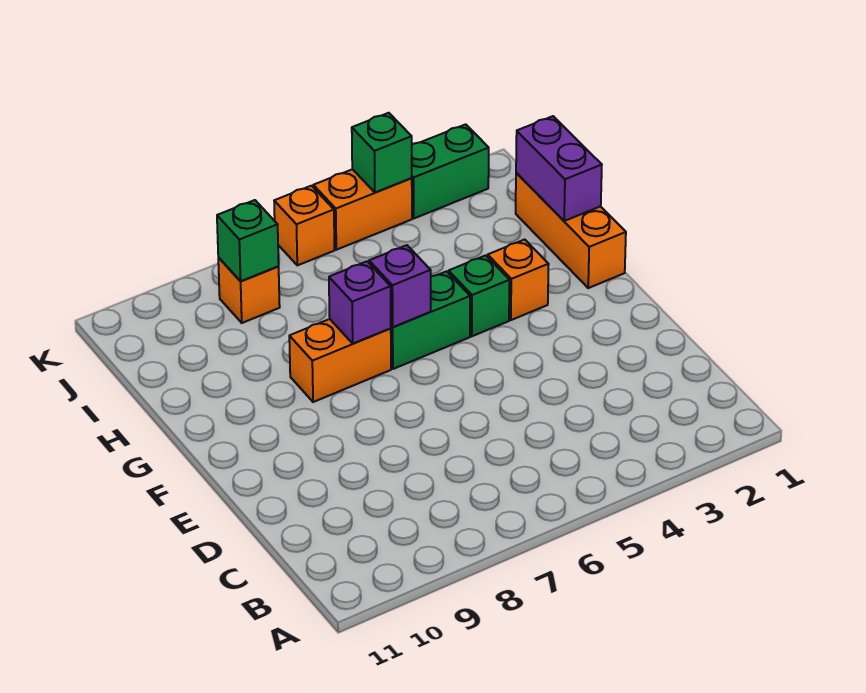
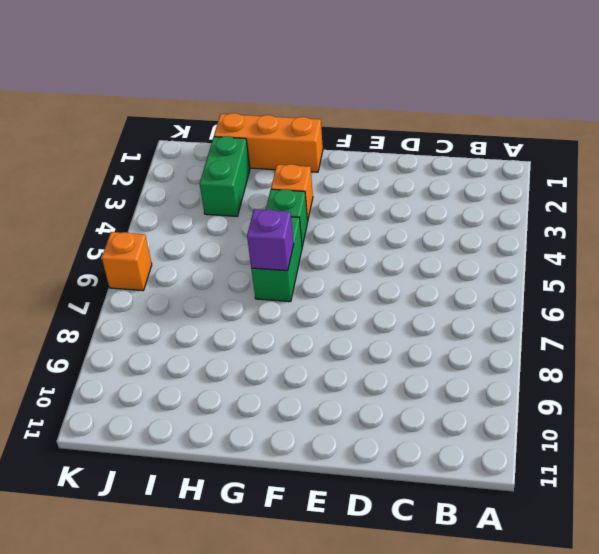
green 1x2 brick [200,136,250,216] -> green 1x2 brick moved to [412,124,489,218]
none -> orange 1x2 brick [289,319,391,402]
none -> orange 1x1 brick [218,258,280,323]
none -> orange 1x2 brick [313,169,412,250]

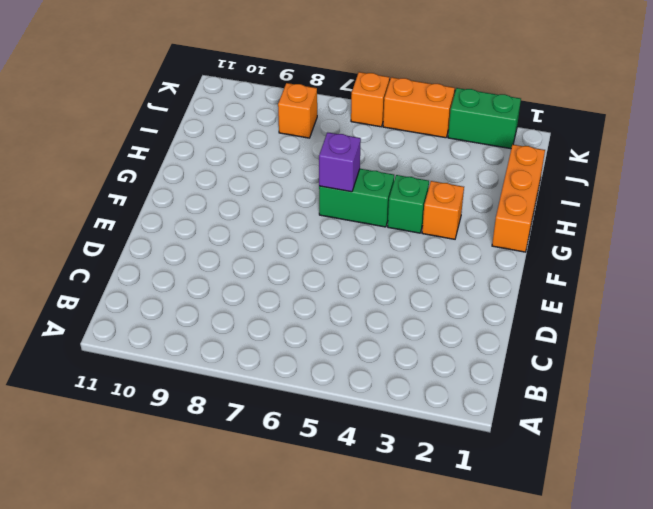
none -> orange 1x2 brick [289,319,391,402]
none -> purple 1x1 brick [329,261,391,343]
none -> purple 1x2 brick [516,116,602,221]

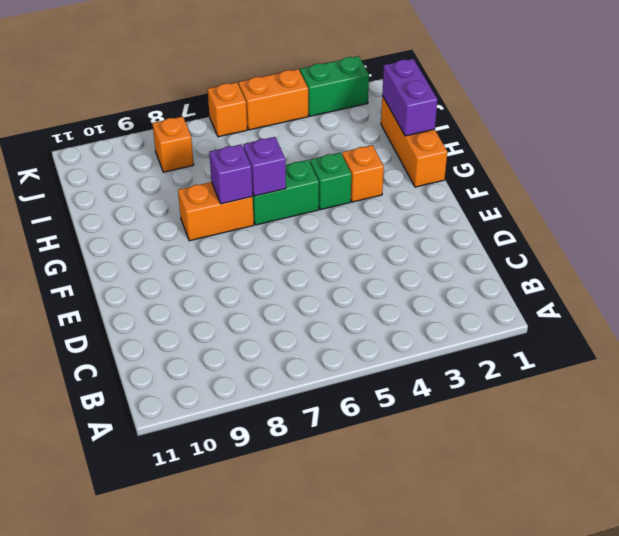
none -> green 1x1 brick [217,200,279,281]
none -> green 1x1 brick [352,113,412,193]

